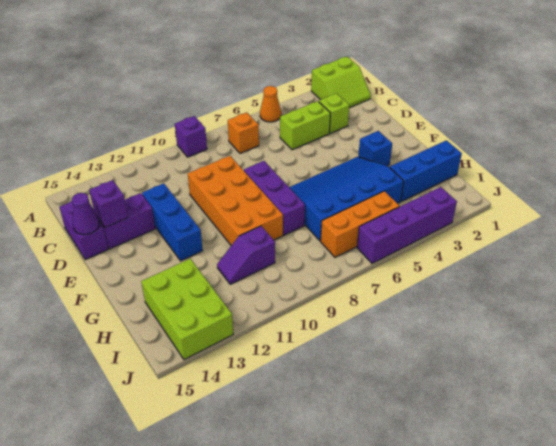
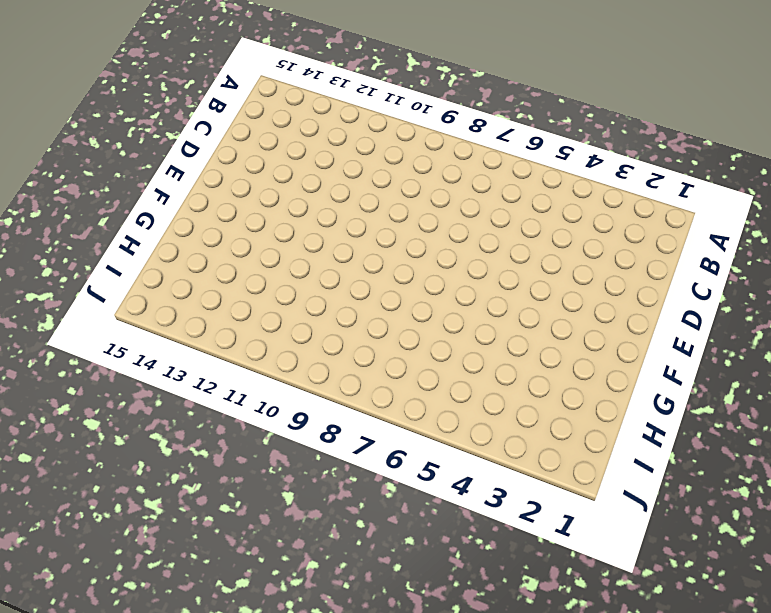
none -> lime 2x2 slope [311,56,371,108]
none -> orange 1x1 cone [260,86,281,122]
none -> purple 1x1 brick [175,116,207,157]

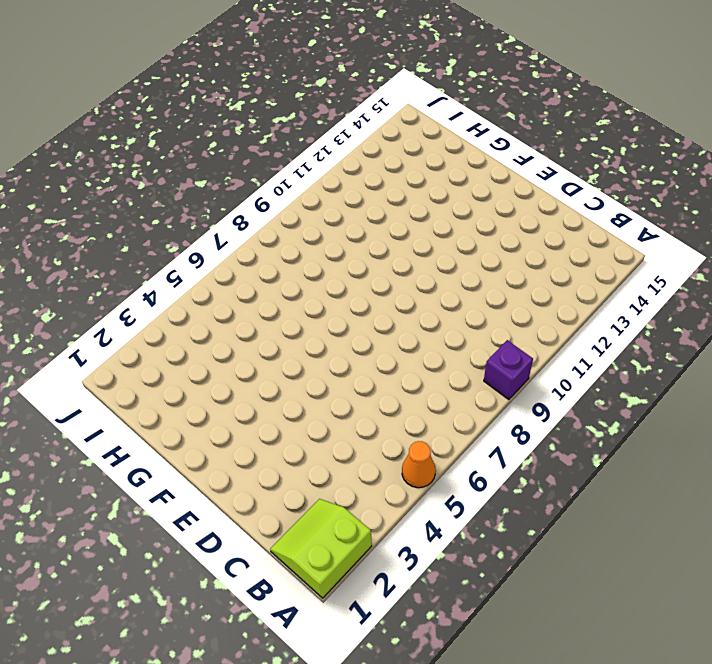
none -> orange 1x1 brick [228,112,259,153]
none -> lime 1x1 brick [319,93,349,133]
none -> lime 1x2 brick [280,101,330,150]

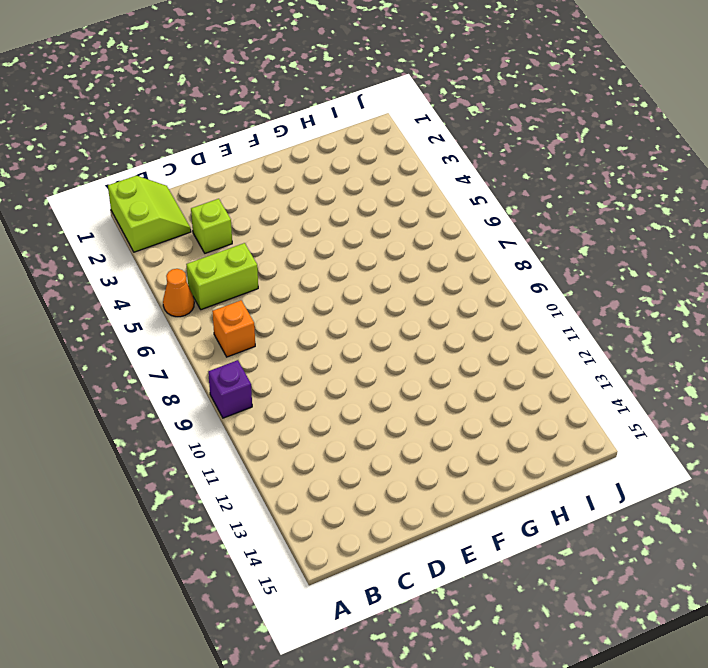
lime 1x2 brick [186,243,258,310] -> lime 1x2 brick turned to [280,101,330,150]
none -> purple 1x2 brick [60,201,108,260]
none -> orange 2x4 brick [188,156,283,246]
none -> blue 1x3 brick [142,183,203,261]

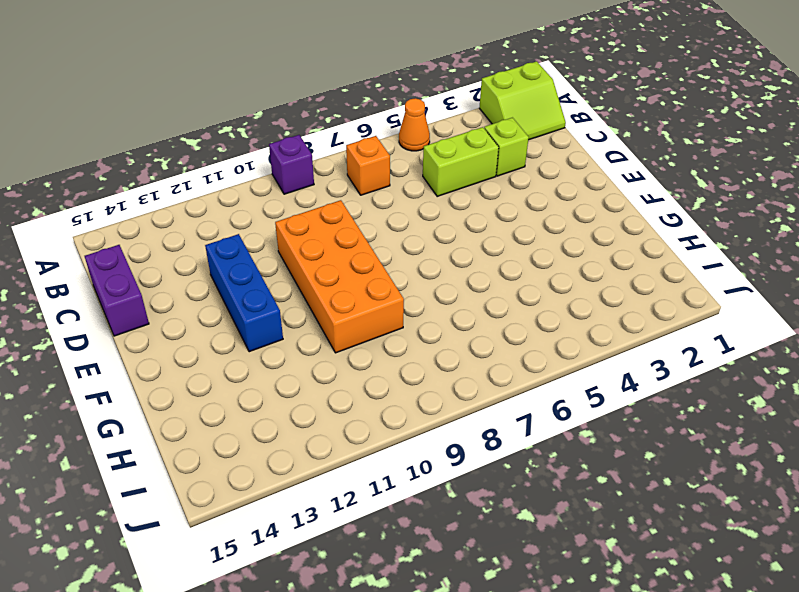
none -> purple 1x2 brick [99,193,155,249]
none -> purple 1x3 brick [244,161,305,235]
none -> blue 1x1 brick [358,131,392,166]

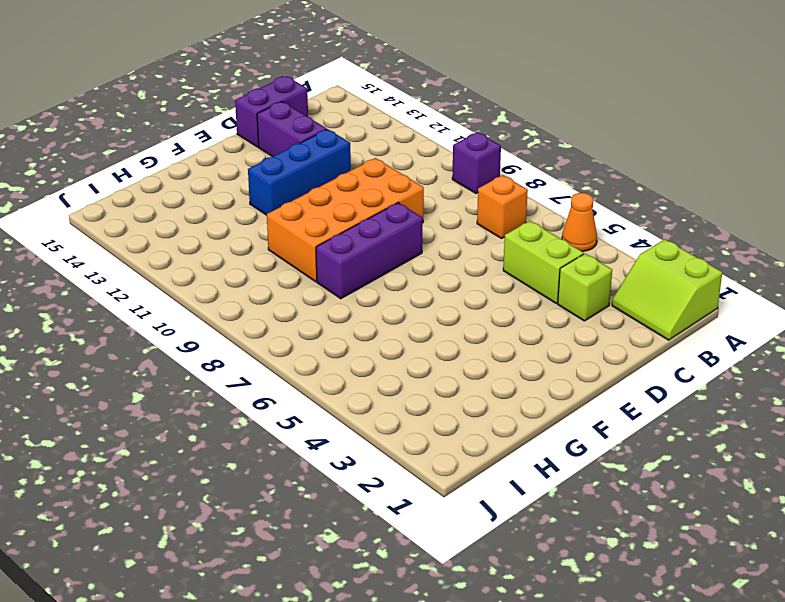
none -> blue 1x1 brick [358,131,392,166]
none -> blue 3x4 slope [289,157,404,241]
none -> blue 1x3 brick [390,140,462,201]

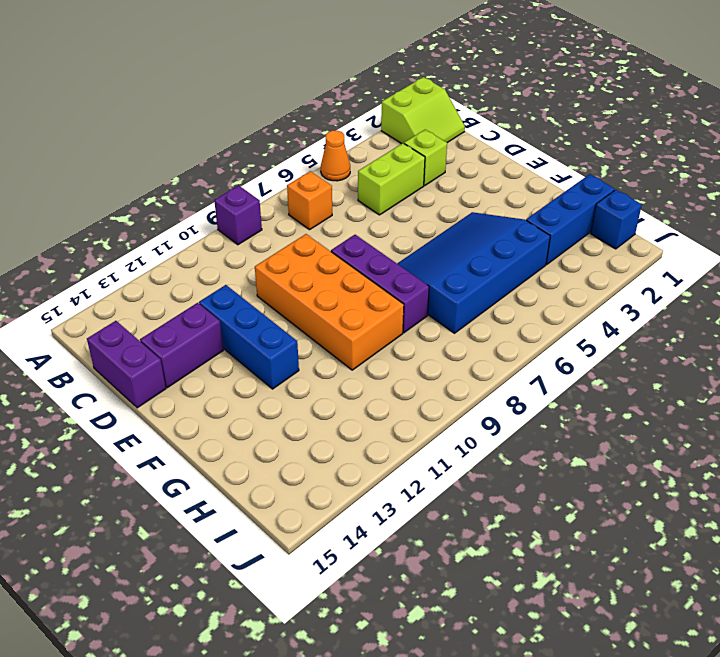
blue 1x1 brick [591,190,642,249] -> blue 1x1 brick moved to [358,131,392,166]
none -> purple 1x2 slope [217,226,275,284]
none -> lime 2x3 brick [141,259,233,360]
none -> orange 1x3 brick [321,191,400,257]

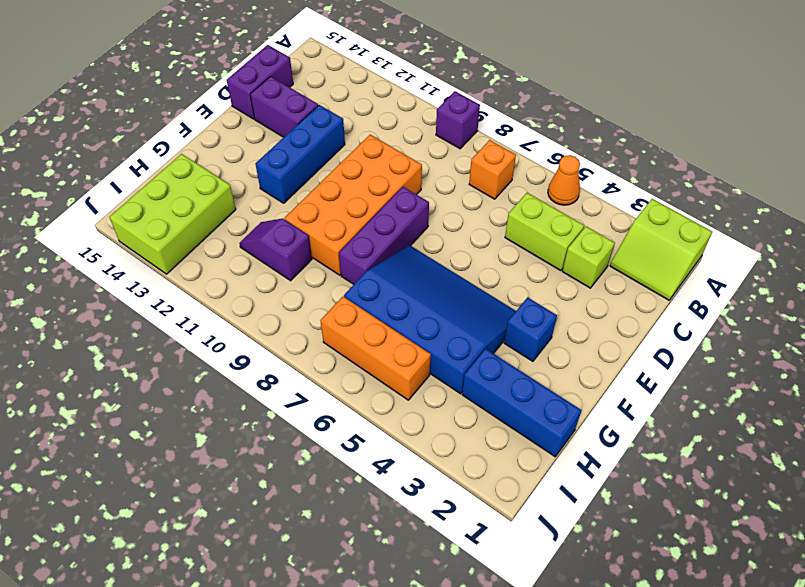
none -> purple 1x4 brick [357,187,457,263]
none -> purple 1x1 brick [89,180,128,227]
none -> purple 1x1 cone [72,193,99,235]

